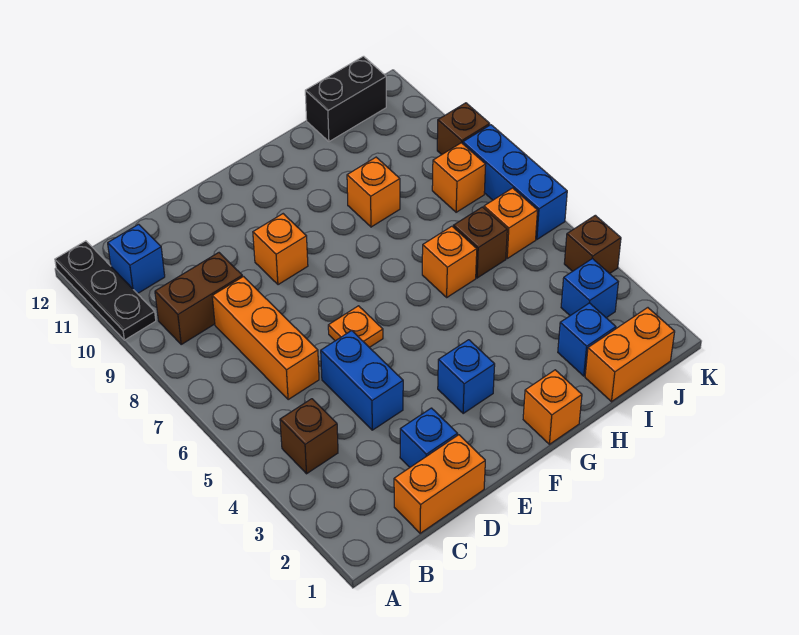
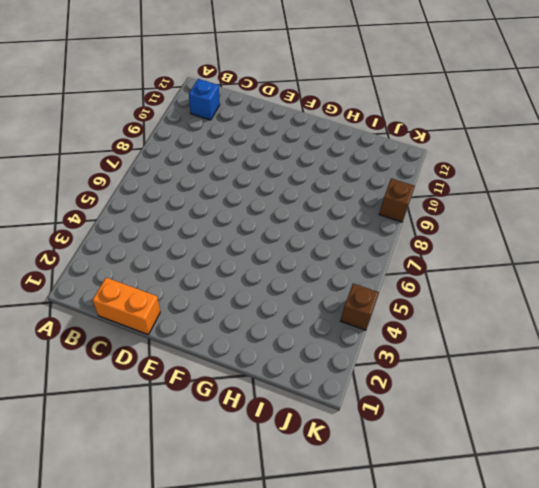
none -> black 1x3 plate [55,241,156,340]
none -> brown 1x1 brick [280,399,338,474]
none -> brown 1x2 brick [155,253,242,344]

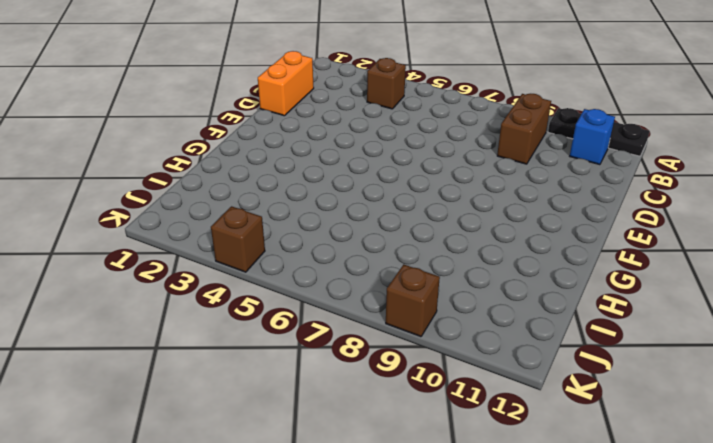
none -> orange 1x3 brick [212,277,319,400]
none -> blue 1x1 brick [400,408,458,467]
none -> blue 1x2 brick [321,331,403,430]

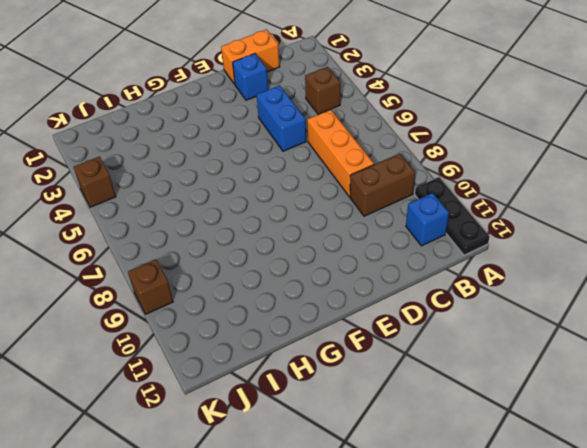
none -> orange 1x1 plate [328,306,383,347]
none -> orange 1x1 brick [253,214,308,285]
none -> blue 1x1 brick [438,340,495,413]

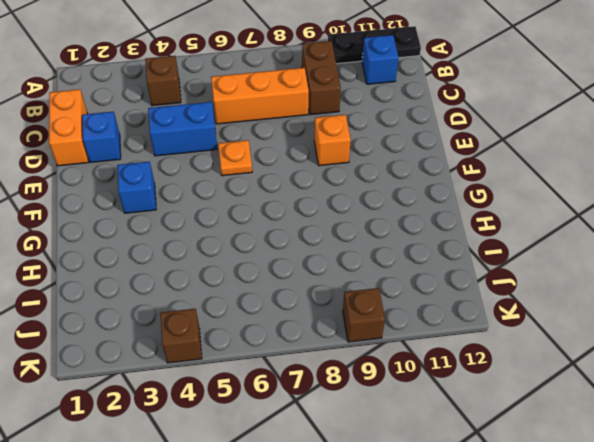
none -> orange 1x1 brick [523,370,582,444]
none -> orange 1x1 brick [422,226,477,297]
none -> orange 1x1 brick [347,157,400,227]

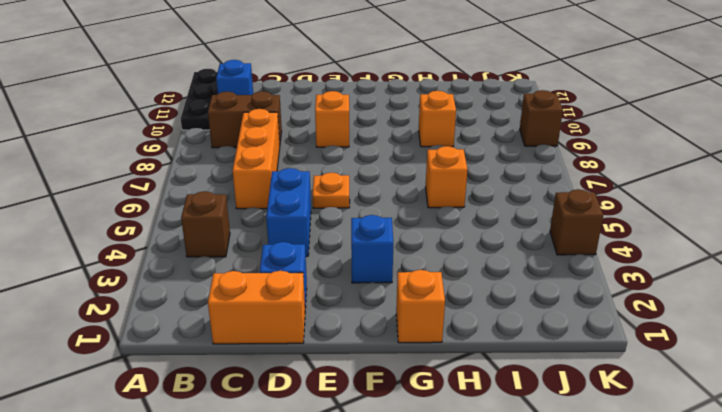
none -> orange 1x2 brick [585,308,675,402]
none -> blue 1x1 brick [558,303,616,376]
none -> brown 1x1 brick [453,207,507,278]

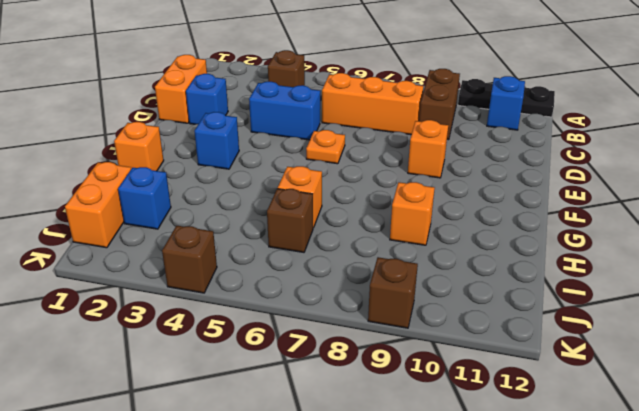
none -> black 1x2 brick [305,56,386,142]
none -> blue 1x1 brick [561,259,618,318]
none -> orange 1x1 brick [484,188,538,258]

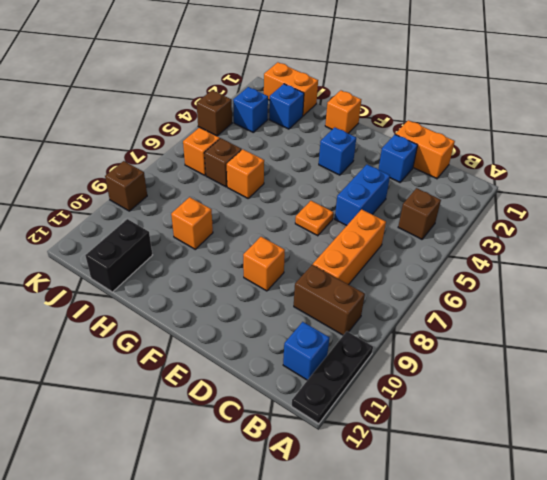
black 1x2 brick [85,219,152,292] -> black 1x2 brick turned to [305,56,386,142]
none -> orange 1x1 brick [432,143,486,212]
none -> blue 1x3 brick [463,125,567,239]

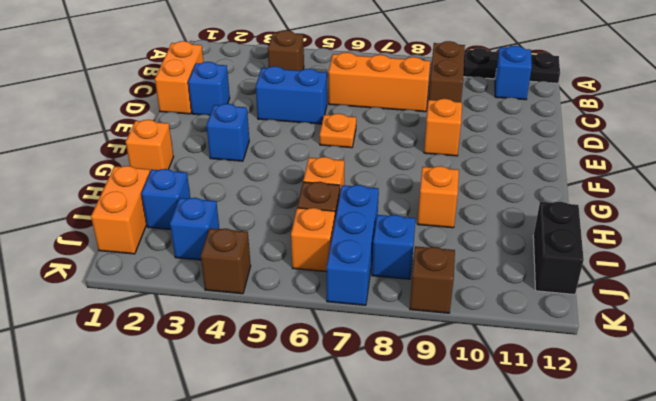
blue 1x3 brick [326,185,379,305] -> blue 1x3 brick turned to [463,125,567,239]
blue 1x1 brick [372,215,416,279] -> orange 1x1 brick [432,143,486,212]

